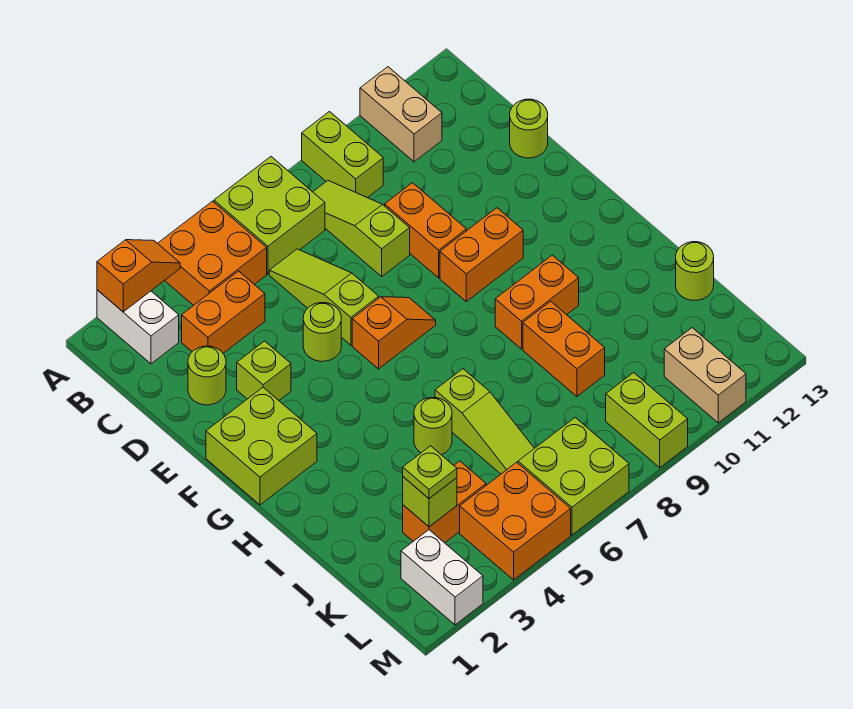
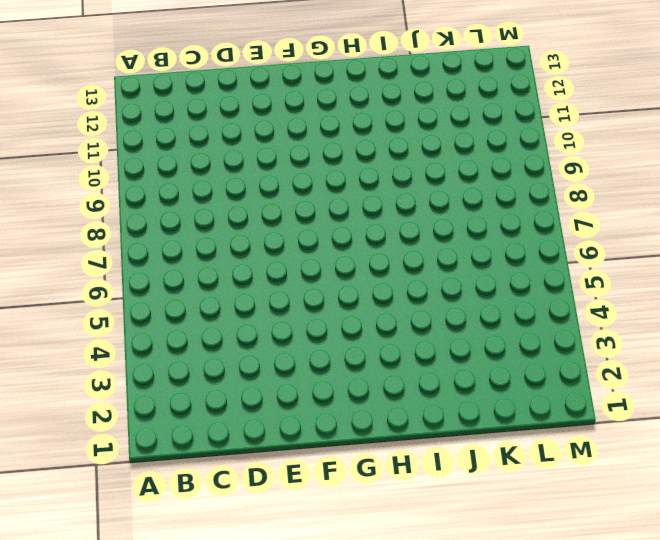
none -> white 1x2 brick [97,290,179,364]
none -> orange 2x2 brick [158,201,267,305]
none -> lime 2x2 brick [214,157,325,274]
none -> lime 1x2 brick [302,112,383,198]

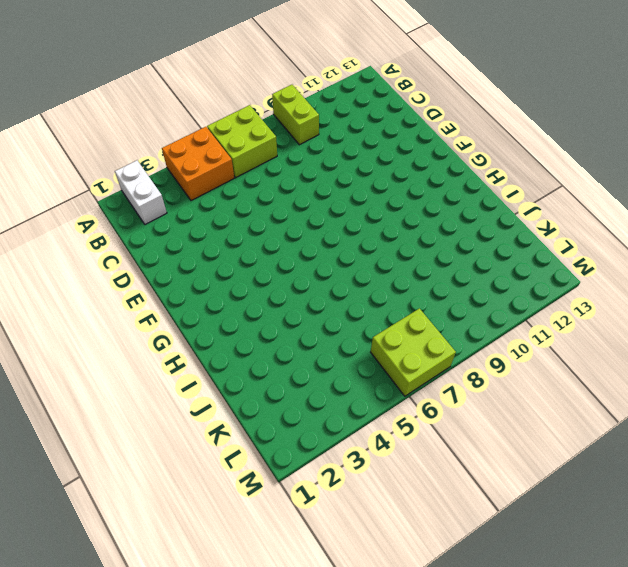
none -> tan 1x2 brick [360,67,442,162]
none -> lime 1x3 slope [313,181,410,276]
none -> orange 1x2 brick [182,271,265,353]
none -> lime 1x3 slope [269,249,379,345]

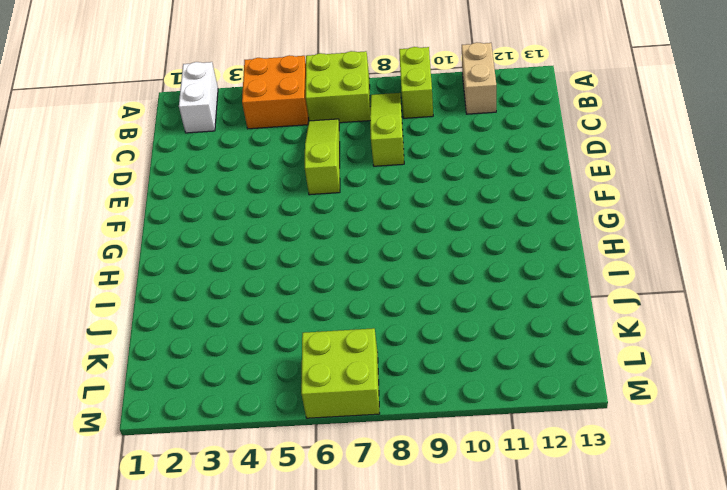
none -> orange 1x2 brick [182,271,265,353]
none -> lime 1x1 round brick [188,346,226,405]
none -> orange 1x2 brick [385,183,466,278]
none -> lime 1x1 round brick [510,99,548,158]

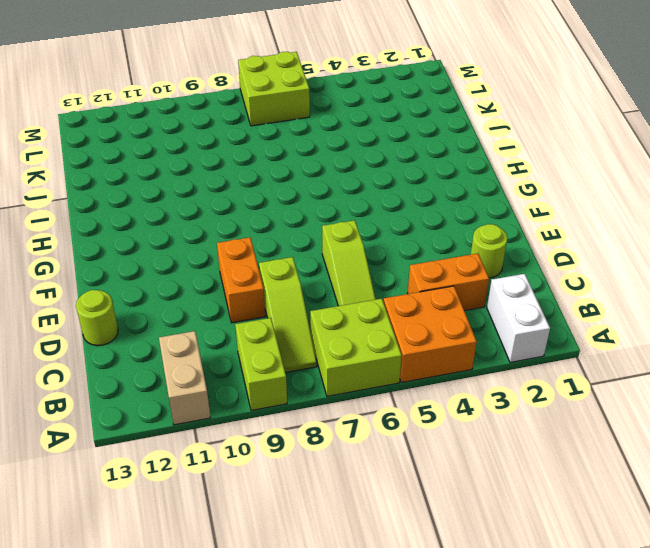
none -> lime 1x1 brick [237,341,291,400]
none -> lime 1x1 round brick [303,303,341,361]
none -> lime 2x2 brick [206,387,317,505]
none -> orange 1x2 slope [352,297,436,369]

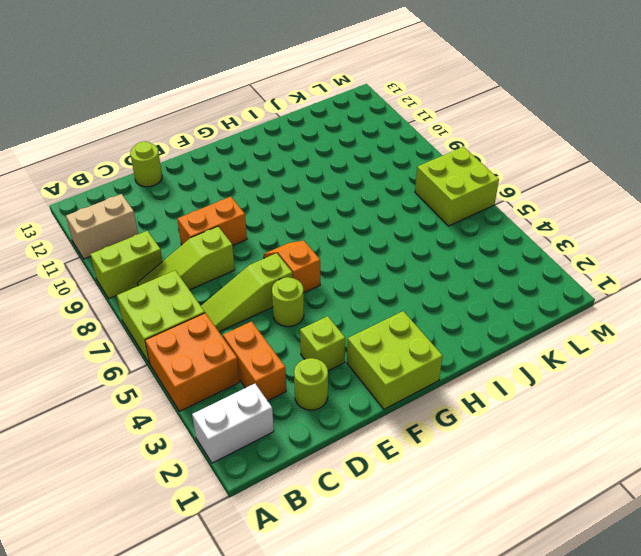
none -> orange 1x2 brick [440,208,523,301]
none -> orange 1x2 brick [495,255,579,349]
none -> lime 1x1 round brick [414,398,452,455]
none -> lime 1x3 slope [435,369,534,474]

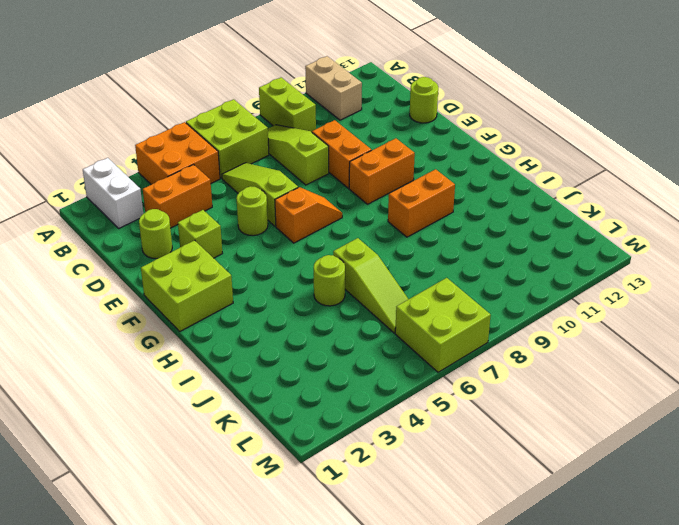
none -> orange 1x2 brick [523,301,605,397]
none -> lime 1x1 round brick [676,242,714,300]
none -> orange 1x2 brick [403,461,486,543]
none -> white 1x2 brick [401,530,483,625]

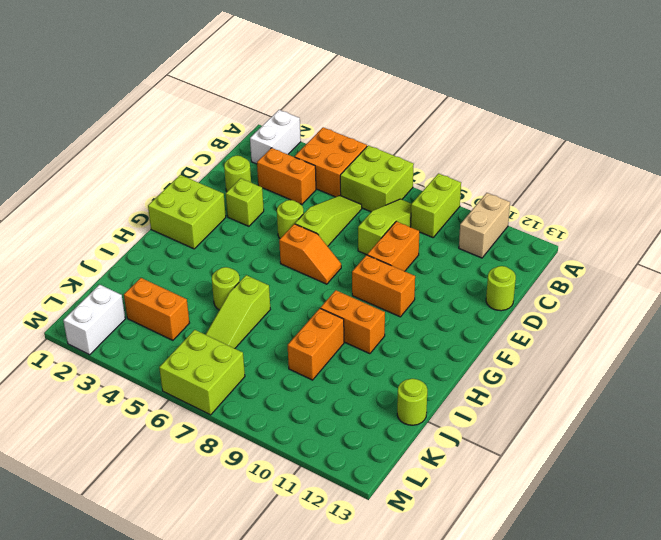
none -> orange 2x2 brick [460,462,571,580]
none -> lime 1x2 brick [606,373,688,468]
none -> tan 1x2 brick [664,328,746,423]
none -> orange 1x2 slope [97,240,180,312]

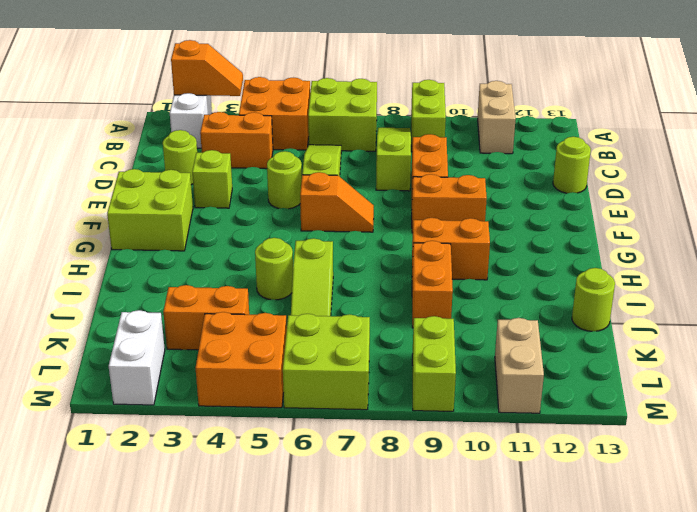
none -> lime 1x1 brick [403,477,457,527]
none -> lime 1x1 plate [403,446,457,498]

